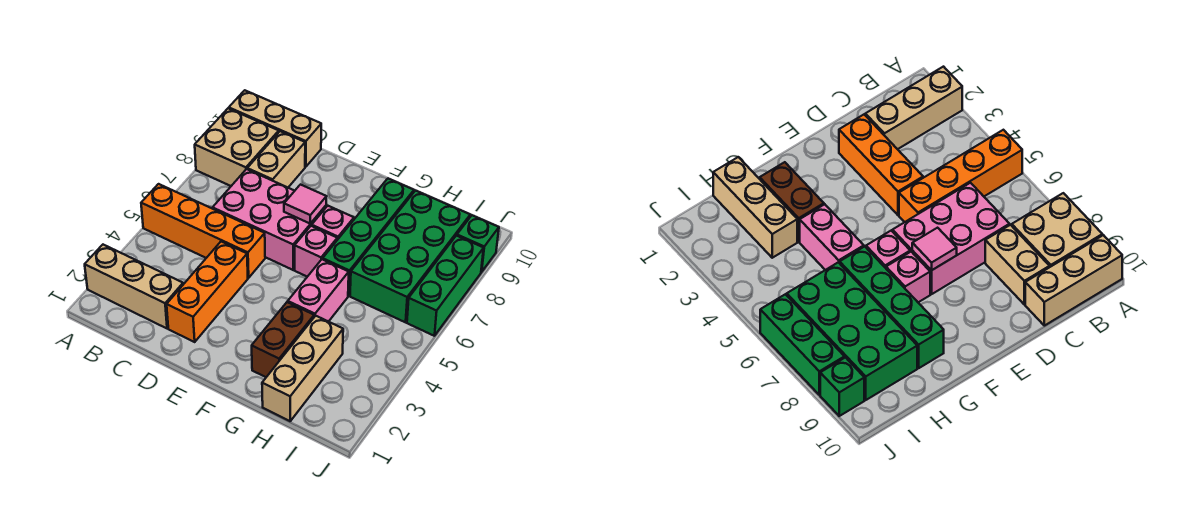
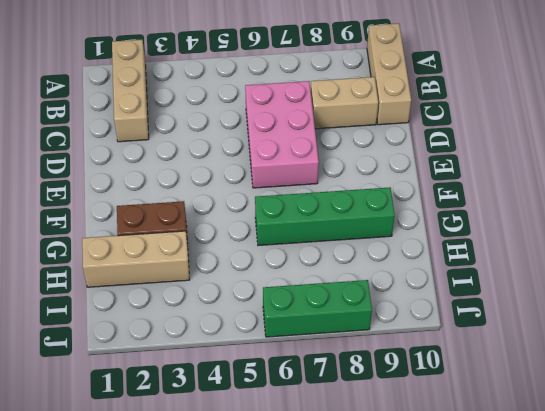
none -> orange 1x4 brick [141,184,265,278]
none -> tan 2x2 brick [195,108,279,186]
none -> orange 1x3 brick [167,242,248,342]

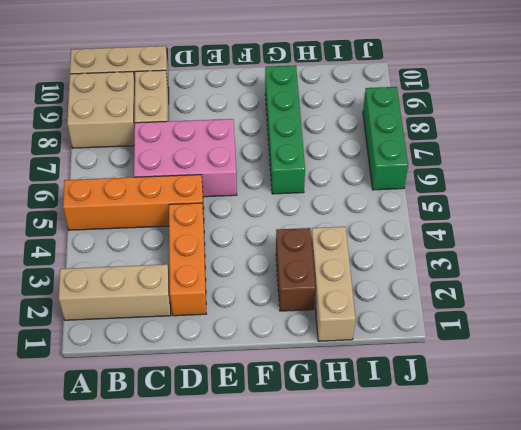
none -> pink 1x1 brick [295,226,337,277]
none -> pink 1x1 brick [312,206,354,240]
none -> pink 1x2 brick [288,259,349,322]

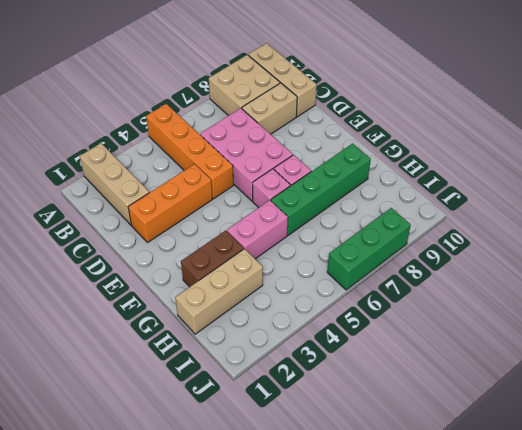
none -> green 2x4 brick [350,190,470,322]
none -> green 1x1 brick [457,215,499,272]
none -> pink 1x1 tile [284,185,327,224]

